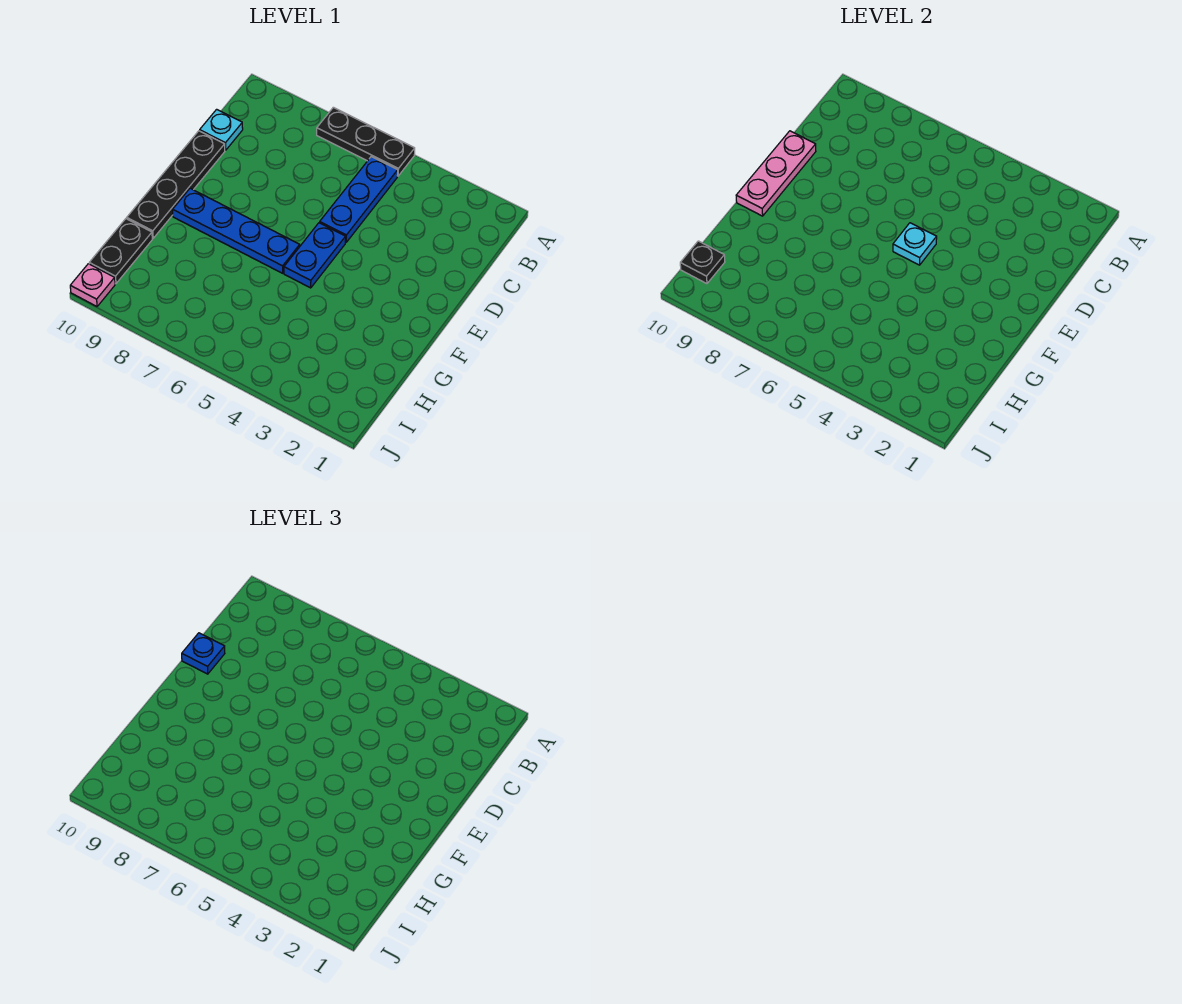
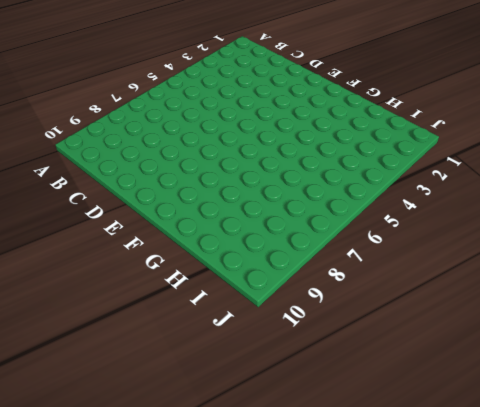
none -> black 1x3 plate [317,107,415,176]
none -> blue 1x3 plate [320,157,398,242]
none -> cyan 1x1 plate [200,109,243,150]

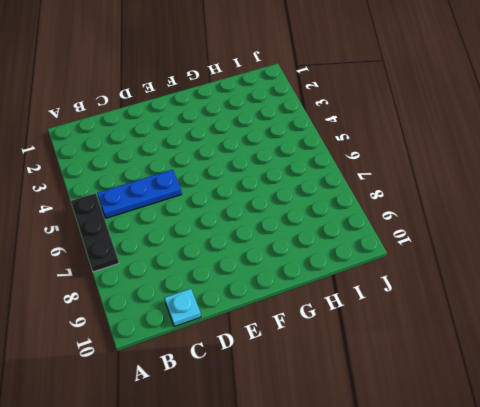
none -> black 1x4 plate [127,131,225,238]
none -> blue 1x2 plate [284,223,346,288]
none -> blue 1x4 plate [173,188,300,273]

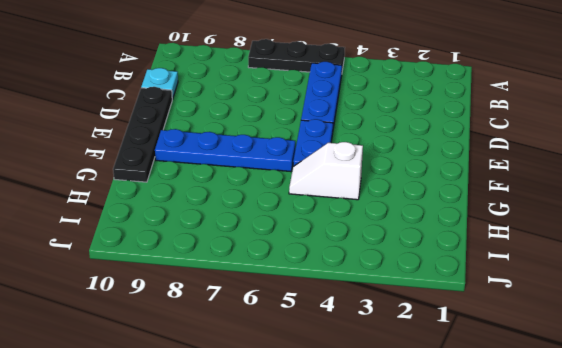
white 1x2 slope [289,142,363,200] -> none
none -> black 1x2 plate [89,219,152,284]
none -> pink 1x1 plate [70,264,115,306]
none -> pink 1x3 plate [736,131,816,216]

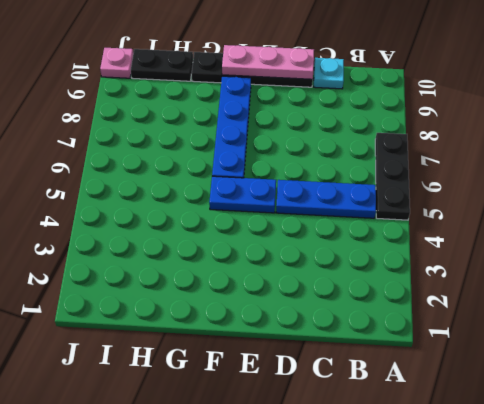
none -> cyan 1x1 plate [893,223,937,265]
none -> black 1x1 plate [680,241,725,284]
none -> blue 1x1 plate [182,633,225,674]

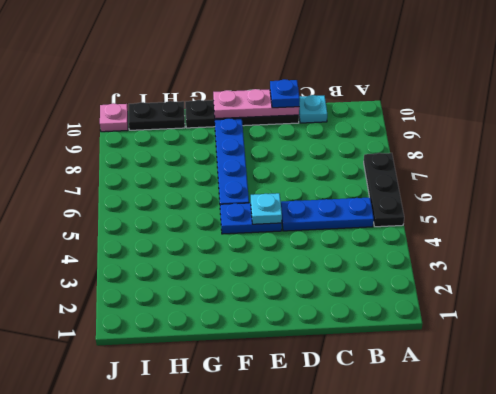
none -> black 1x1 plate [680,241,725,284]

